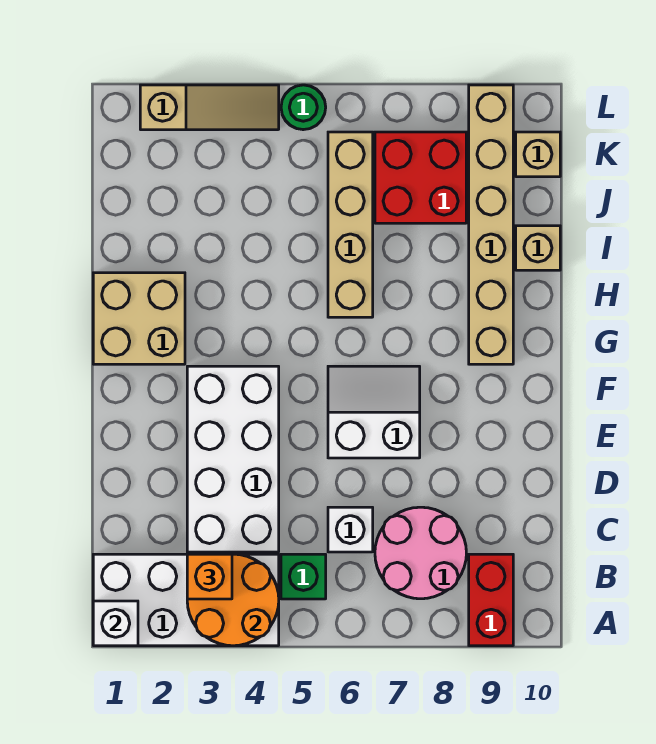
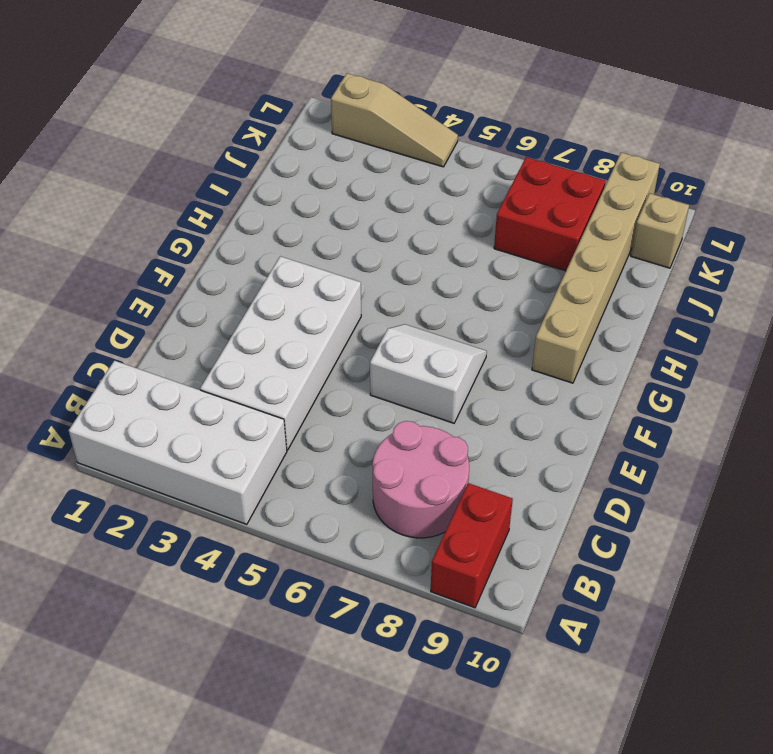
none -> green 1x1 brick [281,554,326,599]
none -> white 1x1 brick [328,507,373,552]
none -> tan 2x2 brick [93,273,185,364]

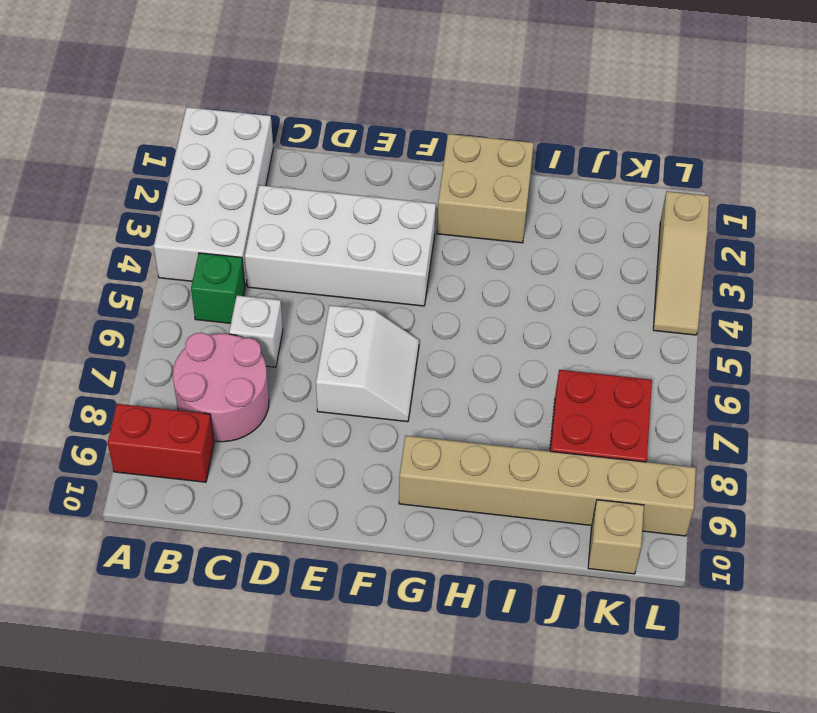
none -> tan 1x4 brick [328,132,373,317]
none -> tan 1x1 brick [516,226,560,270]
none -> green 1x1 round brick [281,85,326,130]

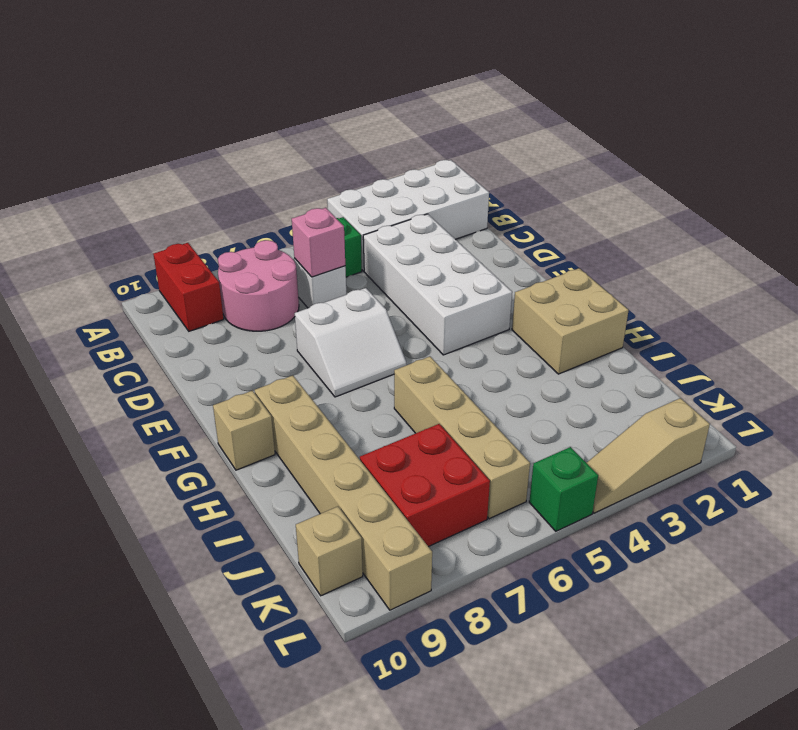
pink 1x1 brick [292,208,345,277] -> none
tan 1x1 brick [213,391,275,470] -> tan 1x1 brick moved to [516,226,560,270]
green 1x1 brick [529,447,598,531] -> green 1x1 round brick [281,85,326,130]
none -> white 1x1 brick [93,601,138,646]
none -> orange 2x2 round brick [187,554,279,646]
none -> orange 1x1 brick [187,554,232,599]

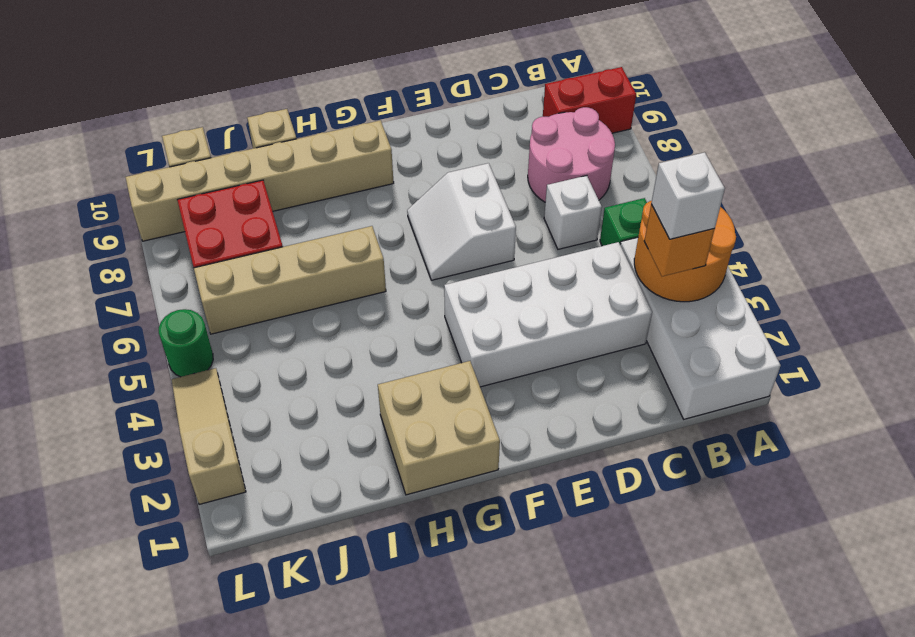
white 1x1 brick [651,152,725,239] -> white 1x1 brick moved to [93,601,138,646]

